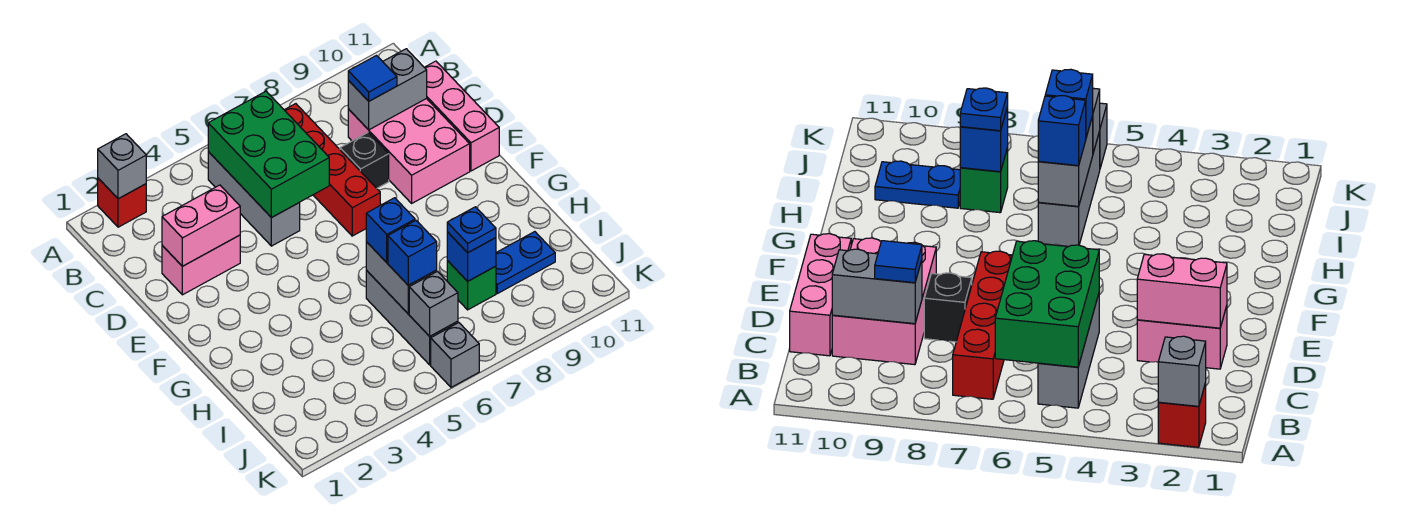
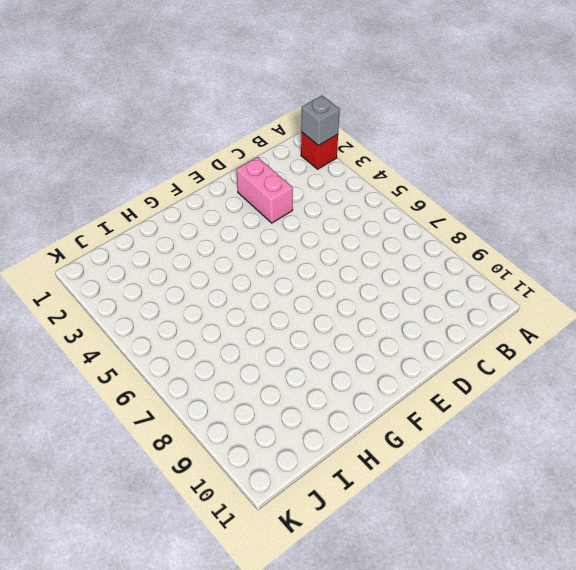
none -> grey 1x3 brick [208,152,300,246]
none -> red 1x4 brick [285,104,380,236]
none -> pink 2x3 brick [348,98,470,203]

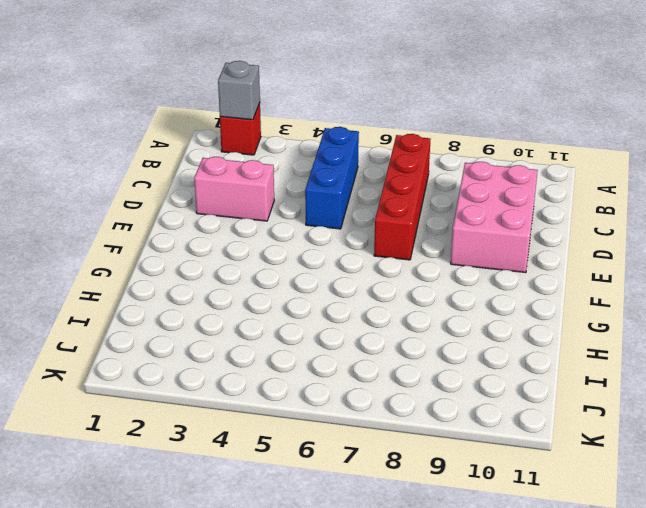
blue 1x3 brick [305,127,359,229] -> grey 1x3 brick [208,152,300,246]
none -> pink 1x3 brick [424,61,499,171]
none -> black 1x1 brick [340,132,389,188]
none -> grey 1x3 brick [366,271,458,365]

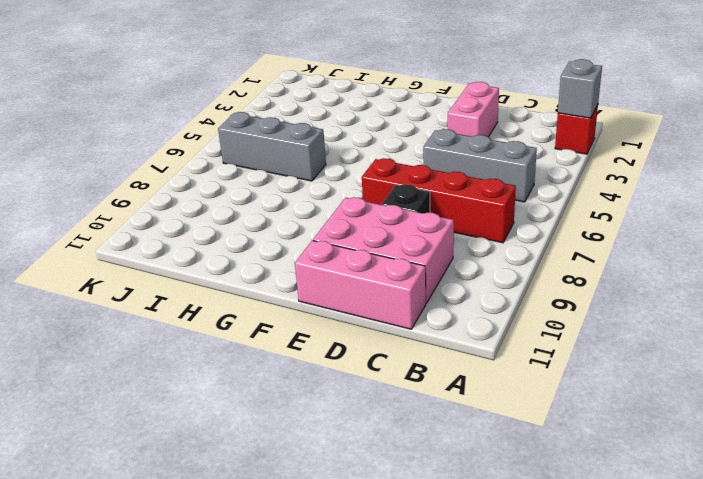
none -> green 1x1 brick [447,261,496,310]
none -> blue 1x2 plate [496,232,555,294]
none -> grey 1x1 brick [431,323,479,387]

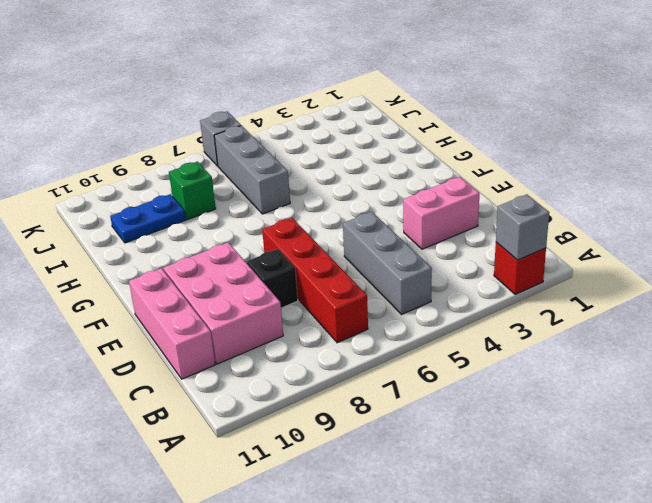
none -> green 2x3 brick [208,91,329,218]
none -> grey 1x2 brick [348,49,427,130]
none -> pink 1x2 brick [162,185,240,266]

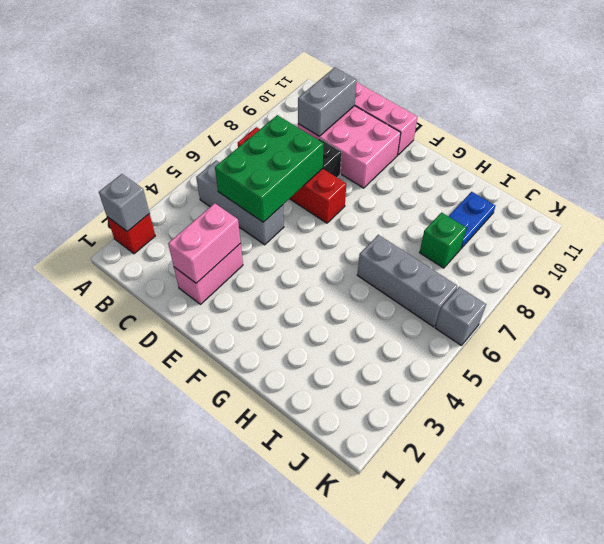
green 2x3 brick [215,115,324,222] -> green 2x3 brick turned to [208,91,329,218]
none -> grey 1x2 brick [366,242,437,314]
none -> blue 1x1 brick [447,232,496,281]
none -> grey 1x1 brick [409,271,458,336]

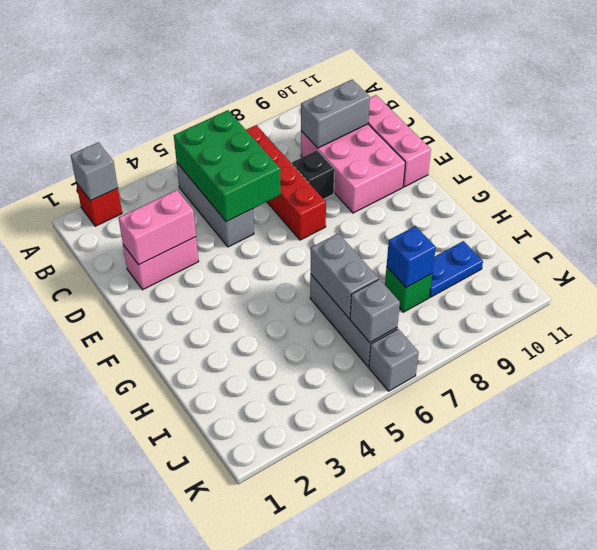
none -> blue 1x1 tile [348,56,397,101]
none -> blue 1x1 brick [366,198,415,263]
none -> blue 1x1 brick [388,220,437,285]

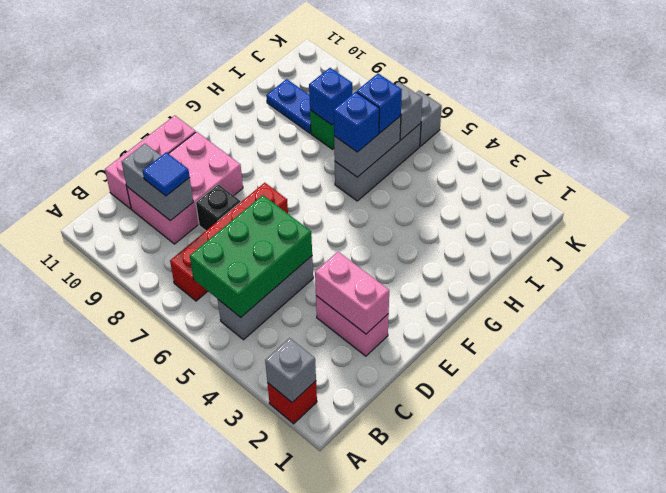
none -> blue 1x1 plate [447,207,496,253]

